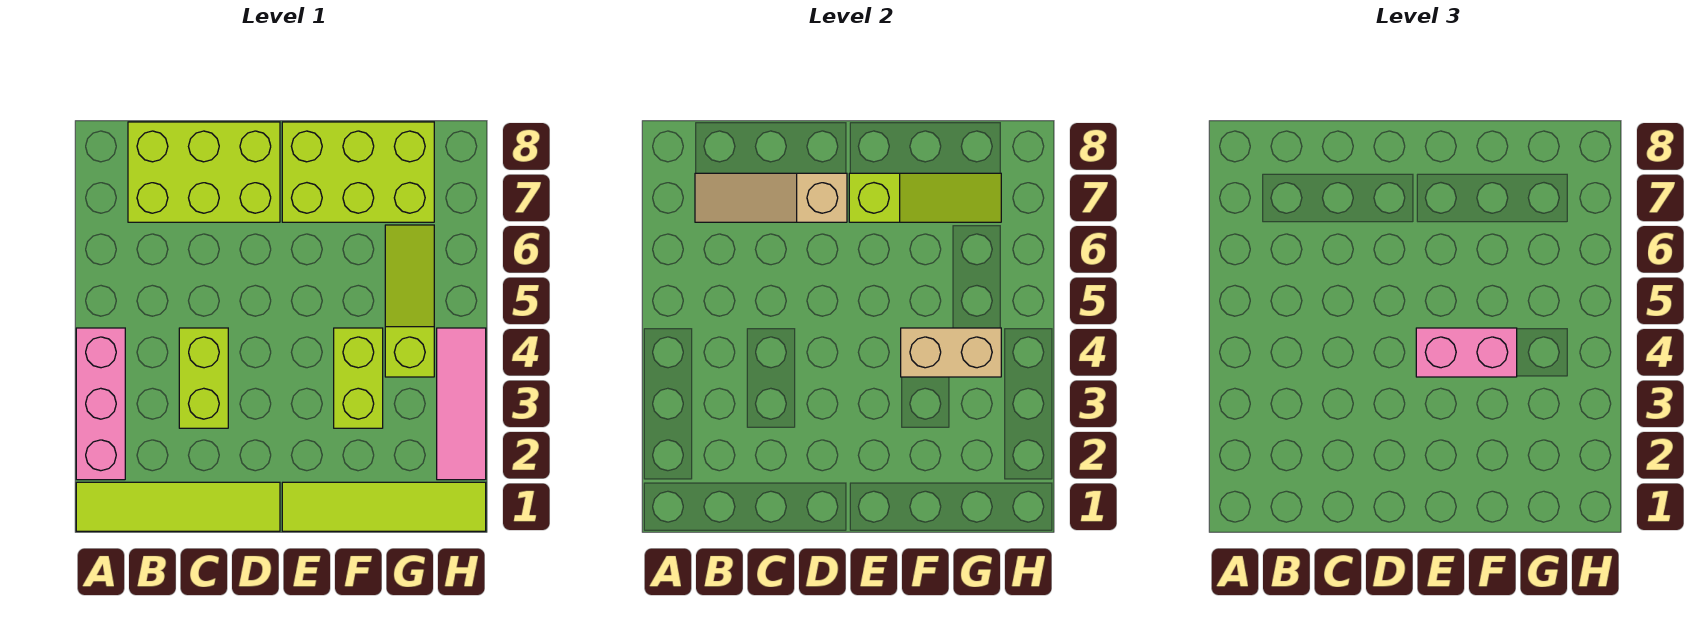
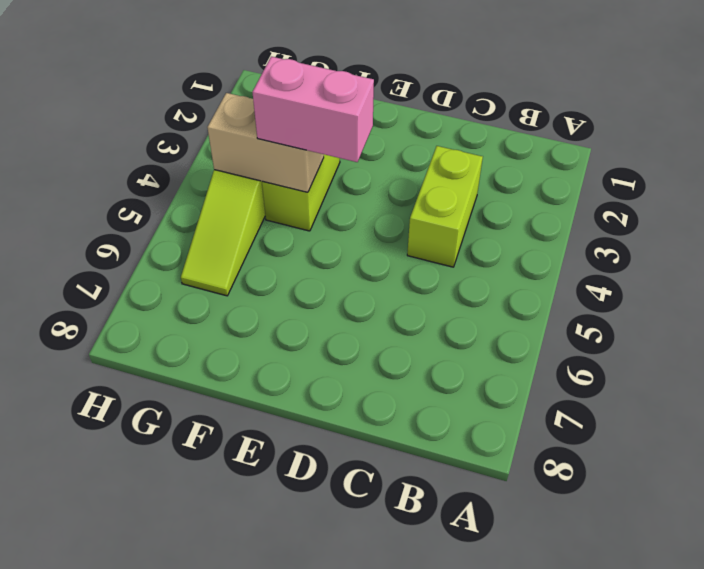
none -> lime 1x4 tile [76,482,280,531]
none -> pink 1x3 brick [76,328,125,480]
none -> lime 2x3 brick [128,122,280,222]

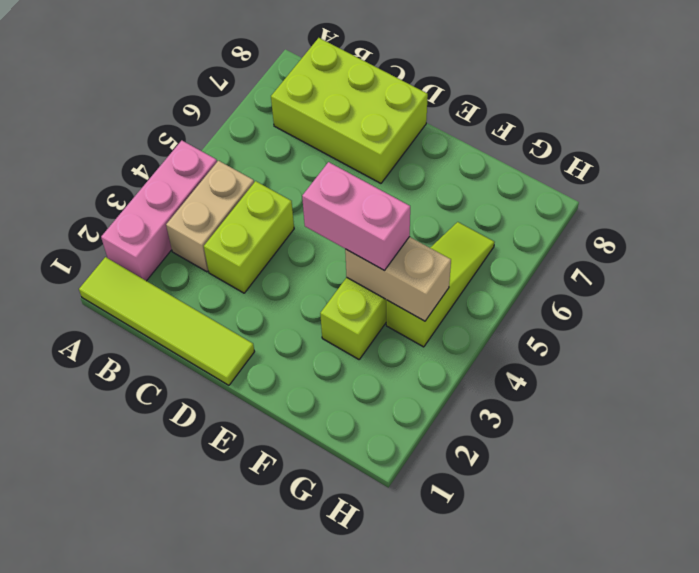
tan 1x2 brick [166,161,254,272] -> none
none -> lime 1x4 tile [282,482,486,531]
none -> lime 2x3 brick [282,122,434,222]
none -> pink 1x3 tile [437,328,486,480]

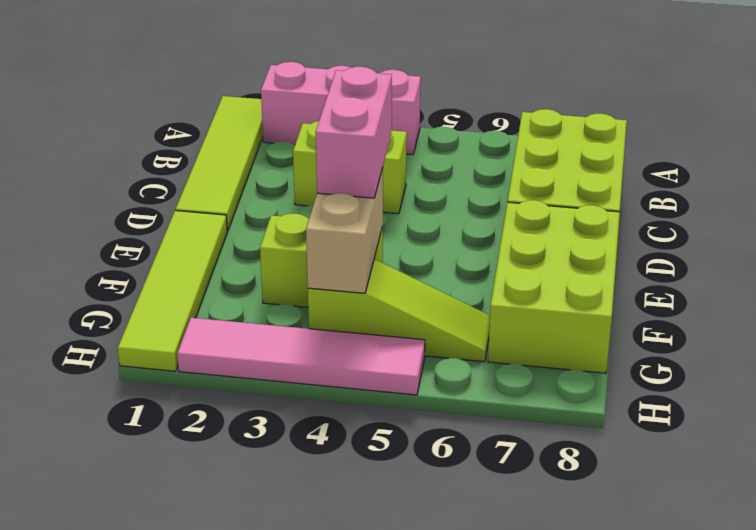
pink 1x4 tile [177,318,425,395] -> pink 1x3 tile [437,328,486,480]
none -> tan 1x3 slope [695,173,847,222]
none -> lime 1x3 slope [849,173,1001,222]

